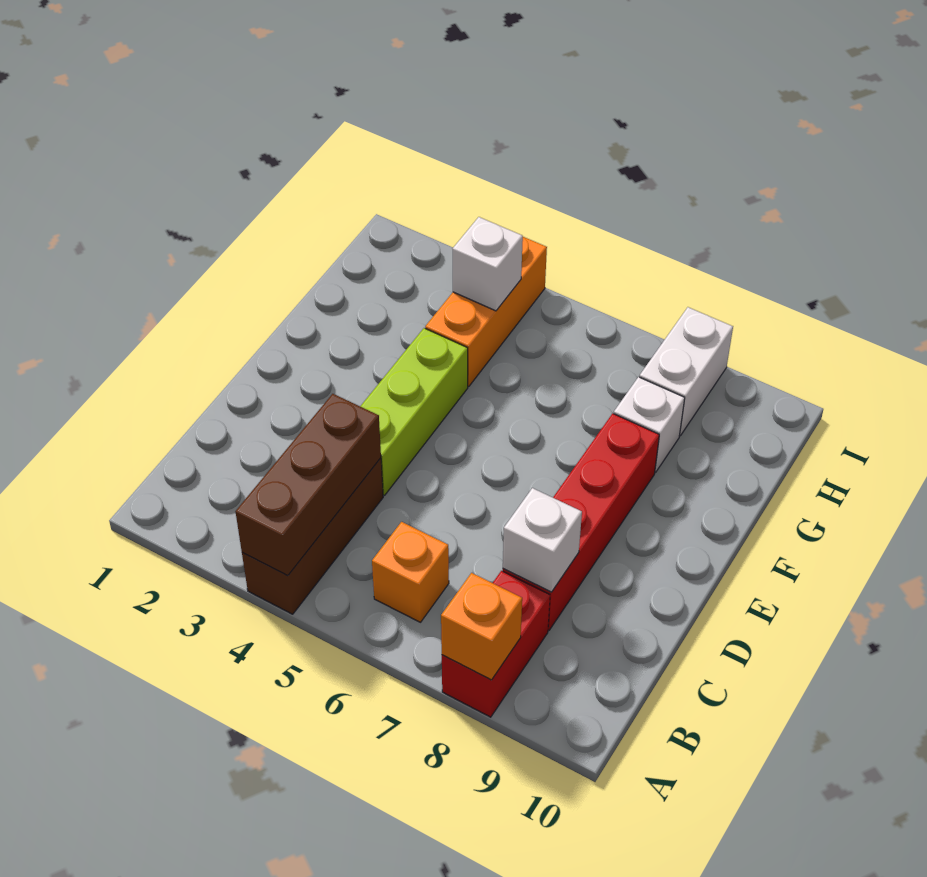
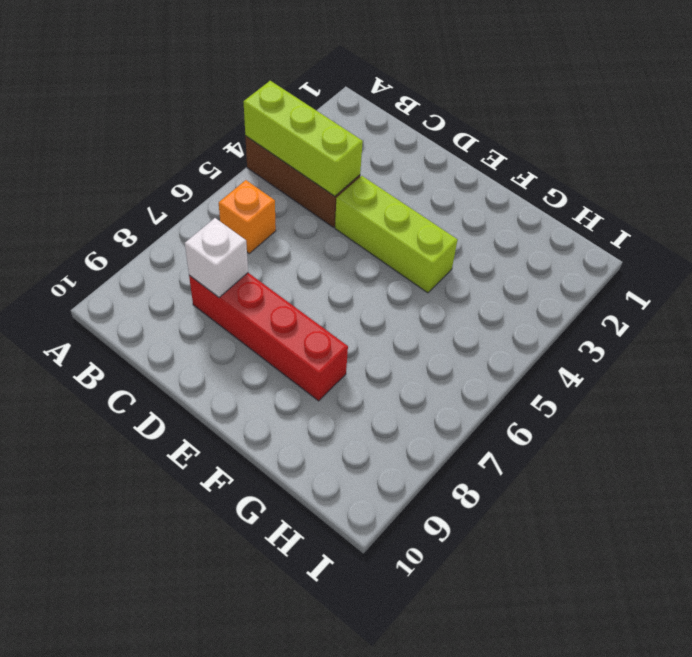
lime 1x3 brick [244,81,363,196] -> brown 1x3 brick [235,394,381,576]
none -> red 1x2 brick [442,571,550,717]
none -> orange 1x3 brick [425,237,547,387]
none -> white 1x1 brick [614,377,685,473]

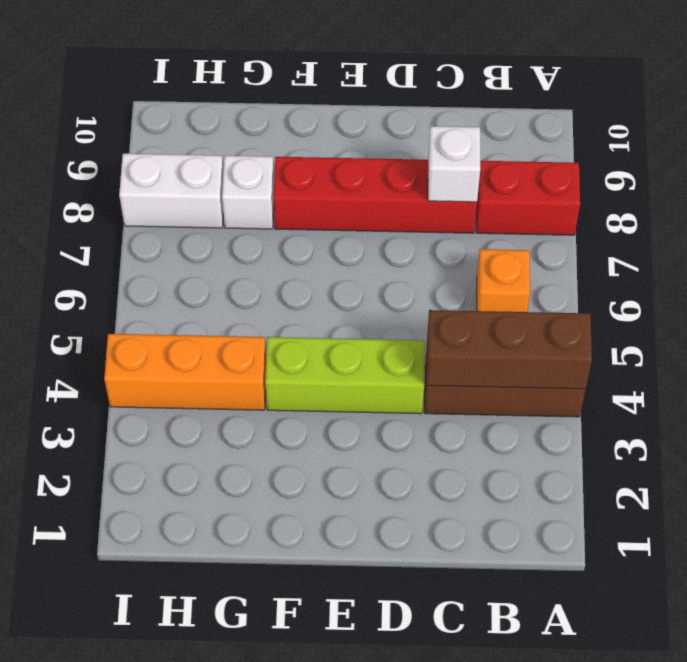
none -> orange 1x1 brick [441,573,522,680]
none -> white 1x1 brick [453,217,523,311]

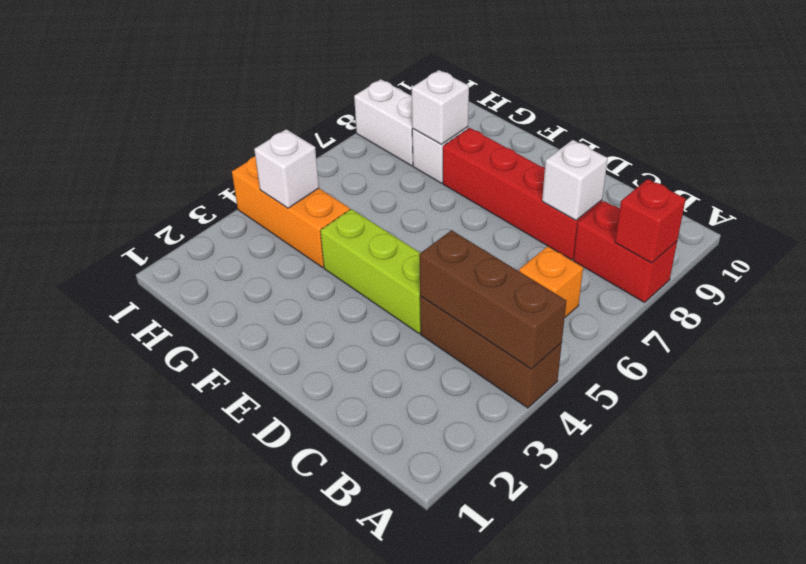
red 1x1 brick [615,179,686,263] -> orange 1x1 brick [441,573,522,680]
white 1x1 brick [412,70,469,145] -> none

